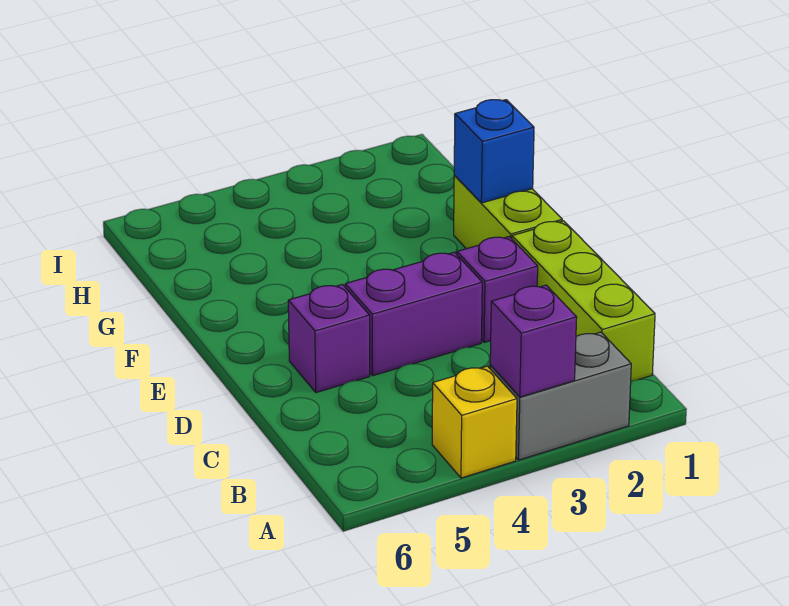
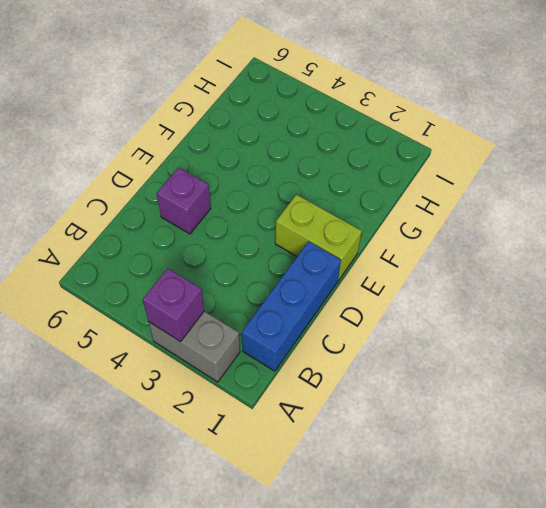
blue 1x3 brick [242,242,341,371] -> lime 1x3 brick [512,221,655,381]
lime 1x2 brick [275,195,362,280] -> lime 1x2 brick turned to [454,175,562,249]
none -> yellow 1x1 brick [432,366,517,478]
none -> purple 1x1 brick [457,237,538,342]

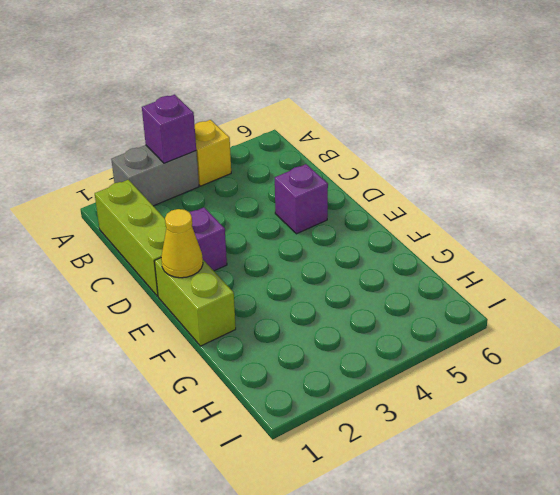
yellow 1x1 cone [161,209,203,278] -> none
none -> purple 1x2 brick [345,252,482,376]
none -> blue 1x1 brick [454,100,534,203]

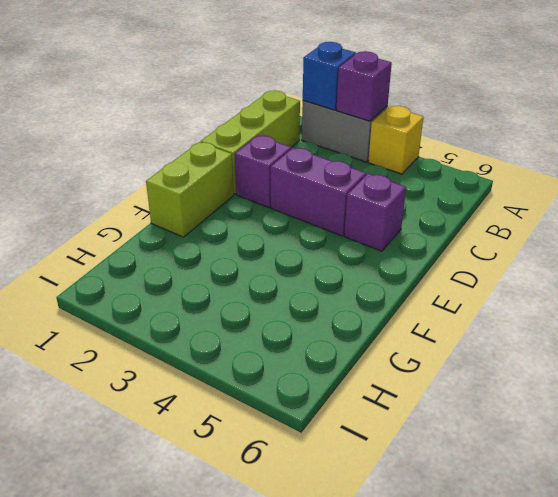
blue 1x1 brick [303,42,356,110] -> blue 1x1 brick moved to [454,100,534,203]

